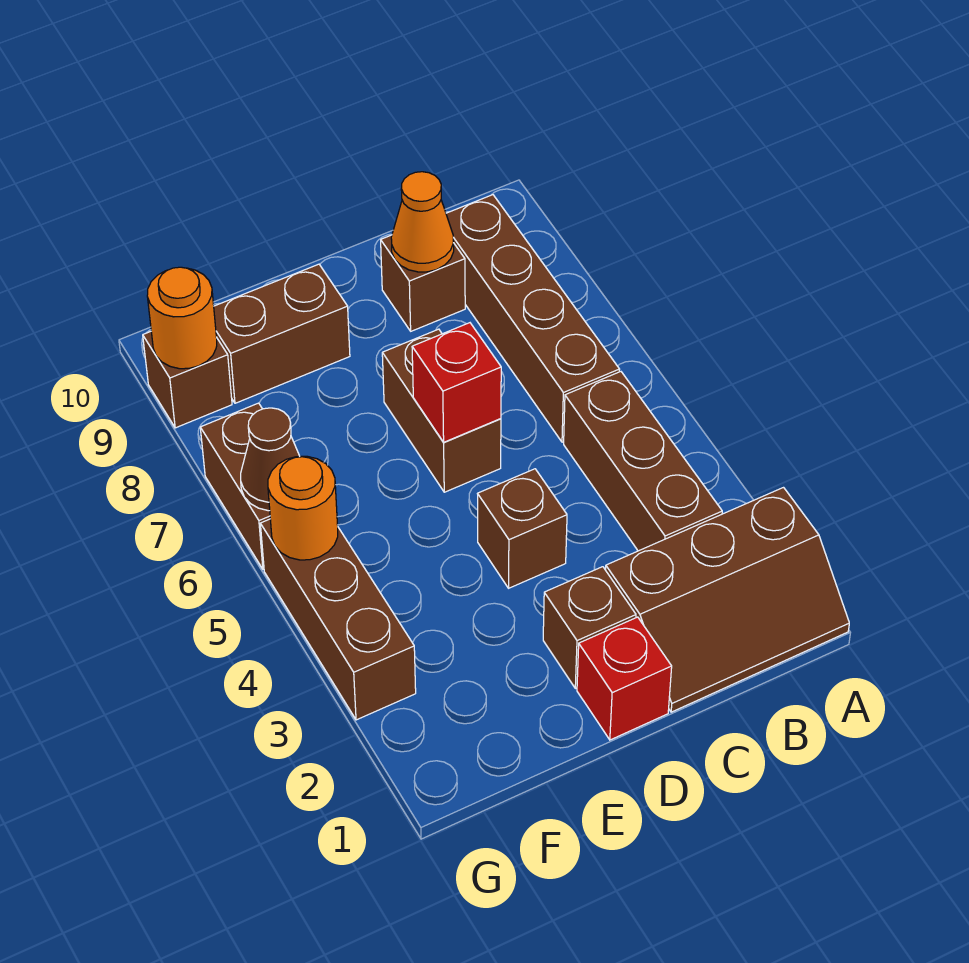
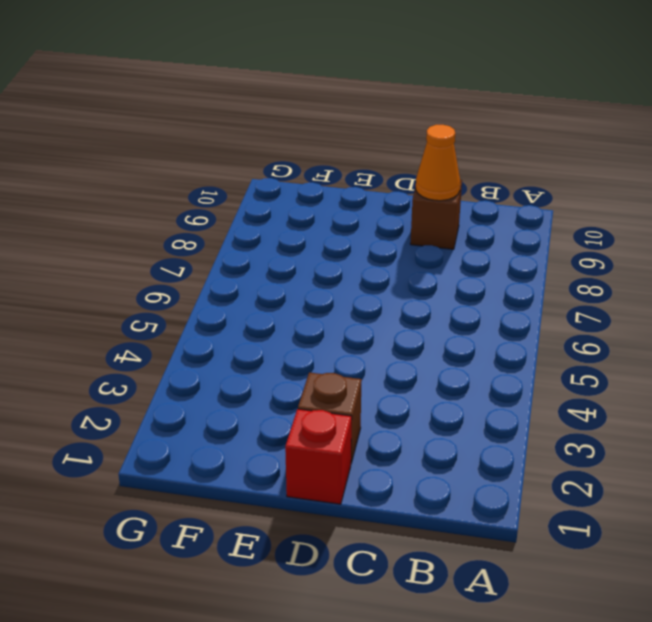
none -> brown 2x3 slope [606,488,849,712]
none -> brown 1x3 brick [564,372,722,551]
none -> brown 1x4 brick [446,195,620,442]

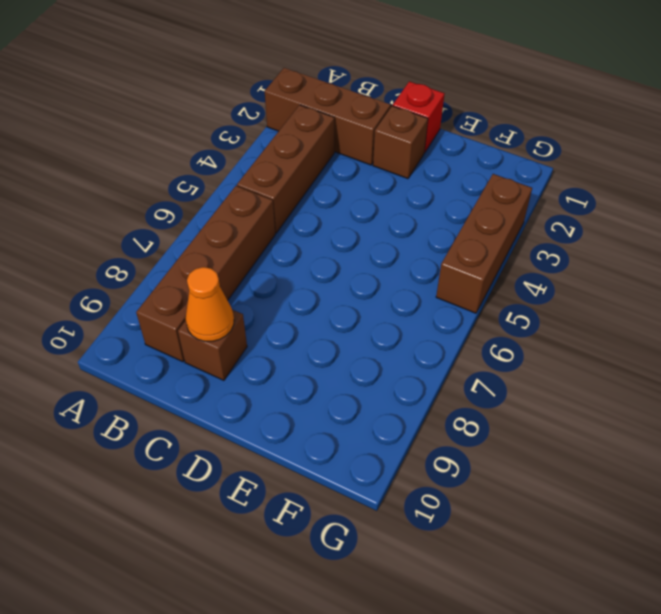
none -> brown 1x1 brick [478,469,567,588]
none -> brown 1x2 brick [382,329,501,492]
none -> brown 1x2 brick [214,264,350,403]

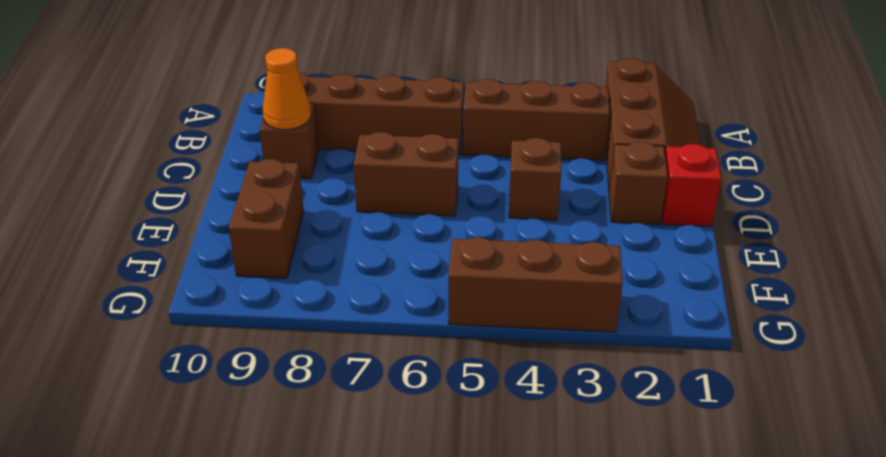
none -> brown 1x2 brick [200,403,270,569]
none -> brown 1x1 brick [143,332,232,428]
none -> red 1x1 brick [412,323,501,442]

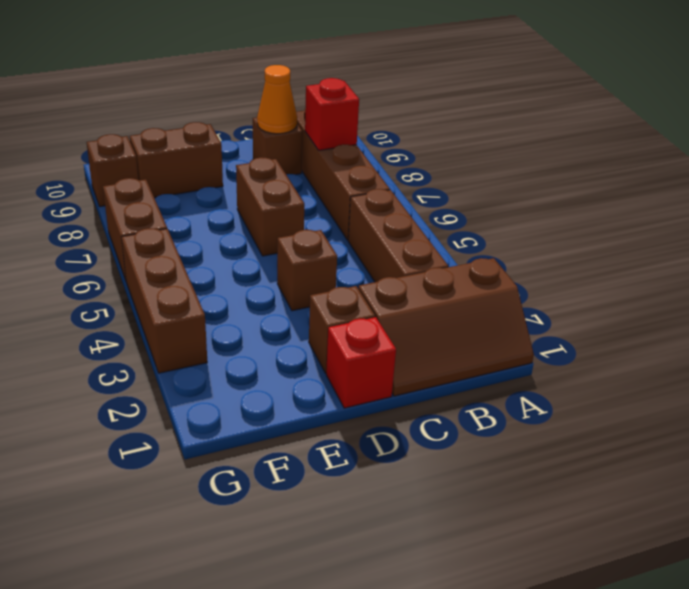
red 1x1 brick [305,78,359,150] -> red 1x1 brick moved to [412,323,501,442]
none -> orange 1x1 round brick [268,456,338,560]
none -> brown 1x1 cone [241,408,300,511]
none -> orange 1x1 round brick [147,267,217,369]

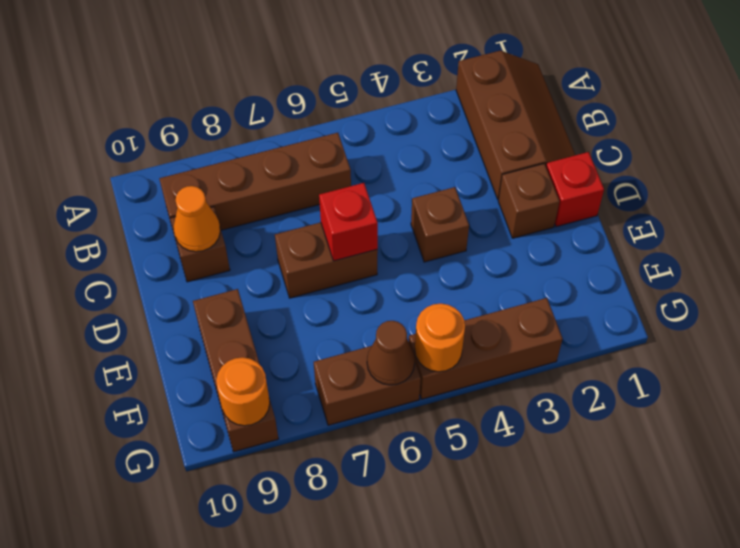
none -> brown 1x3 brick [564,372,722,551]

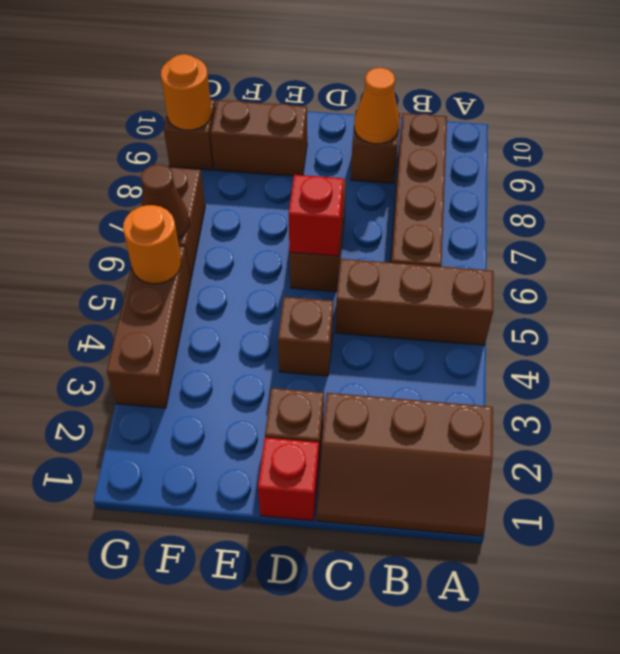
brown 1x3 brick [335,259,494,345] -> brown 1x3 brick turned to [564,372,722,551]

